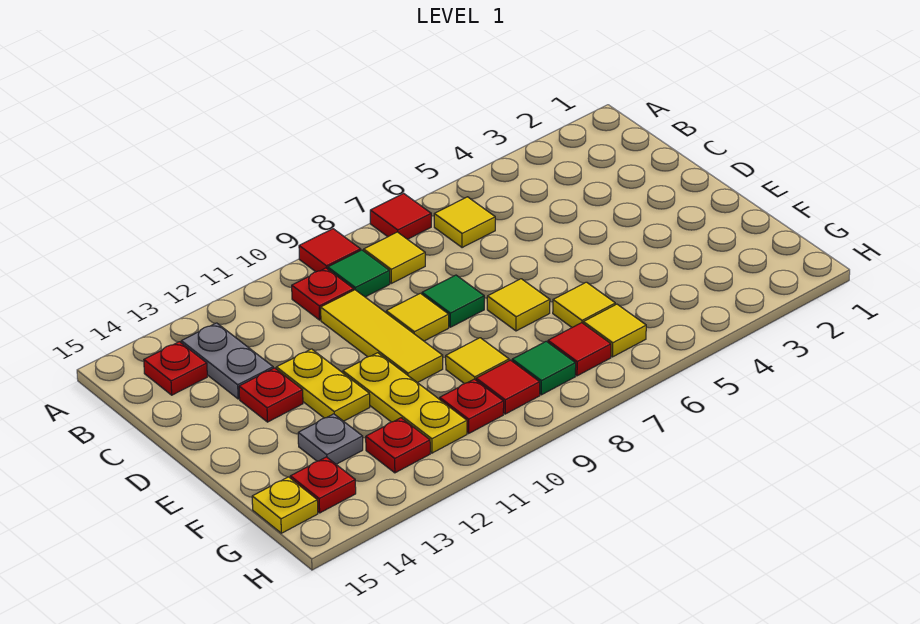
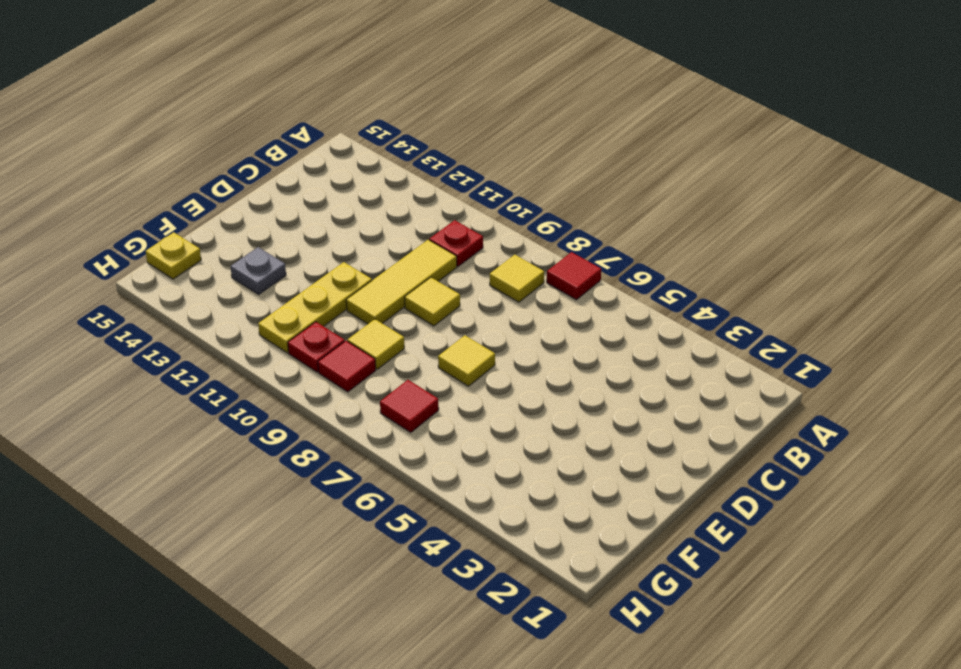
none -> red 1x1 tile [299,229,361,272]
none -> yellow 1x1 tile [434,197,495,248]
none -> green 1x1 tile [328,250,390,297]

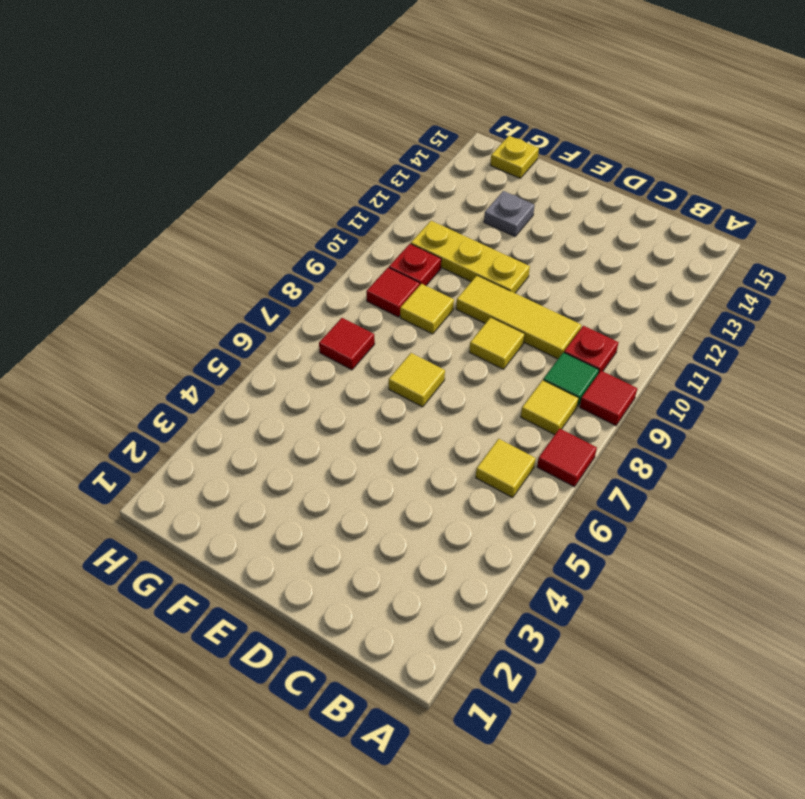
none -> grey 1x2 plate [181,323,273,399]
none -> red 1x1 plate [144,342,207,395]
none -> green 1x1 tile [422,275,484,327]

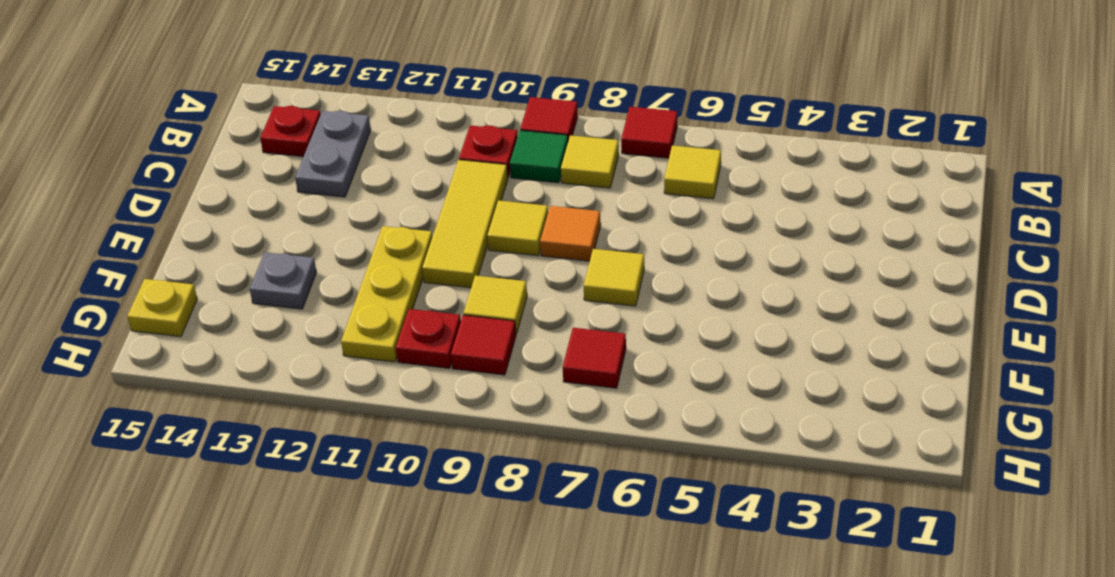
orange 1x1 tile [540,206,601,261] -> green 1x1 tile [422,275,484,327]
none -> yellow 1x2 plate [276,349,370,421]
none -> red 1x1 plate [239,368,303,422]
none -> yellow 1x1 tile [553,282,615,327]

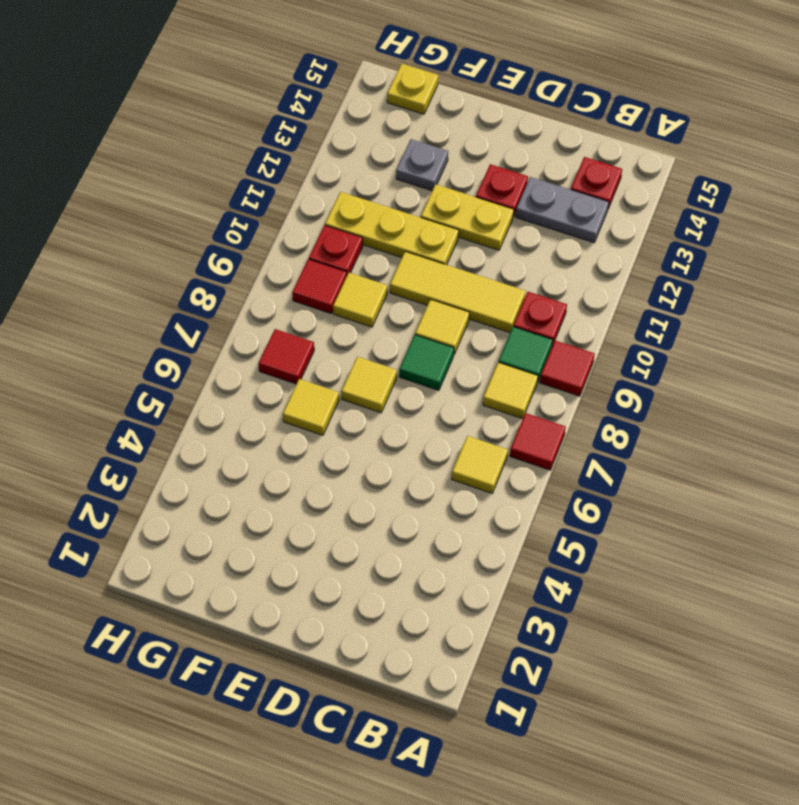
none -> yellow 1x1 tile [583,304,646,357]
none -> green 1x1 tile [512,341,576,395]
none -> red 1x1 plate [366,418,430,473]

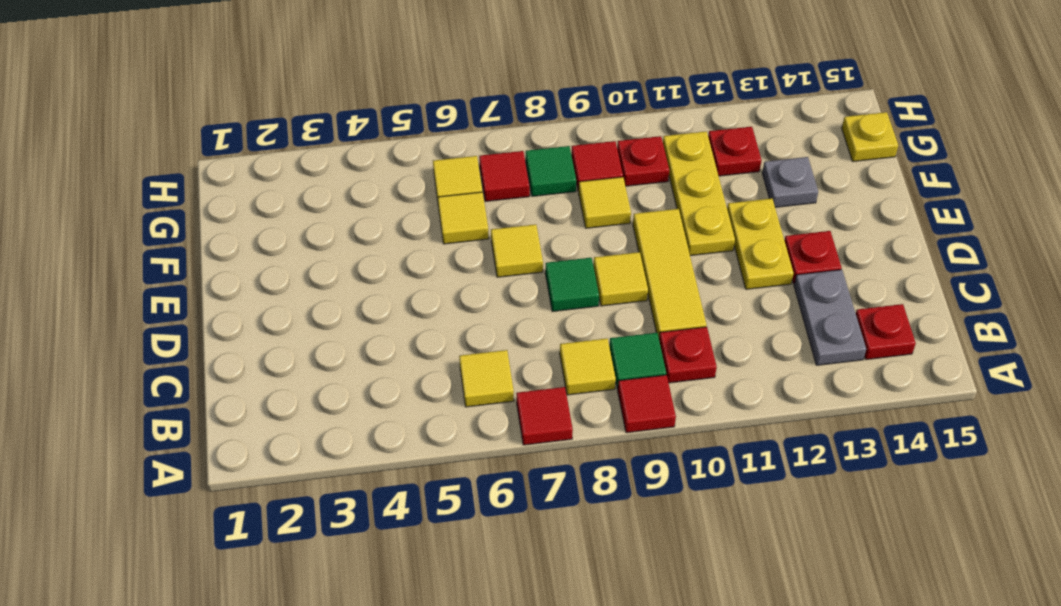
none -> red 1x1 plate [290,457,356,513]

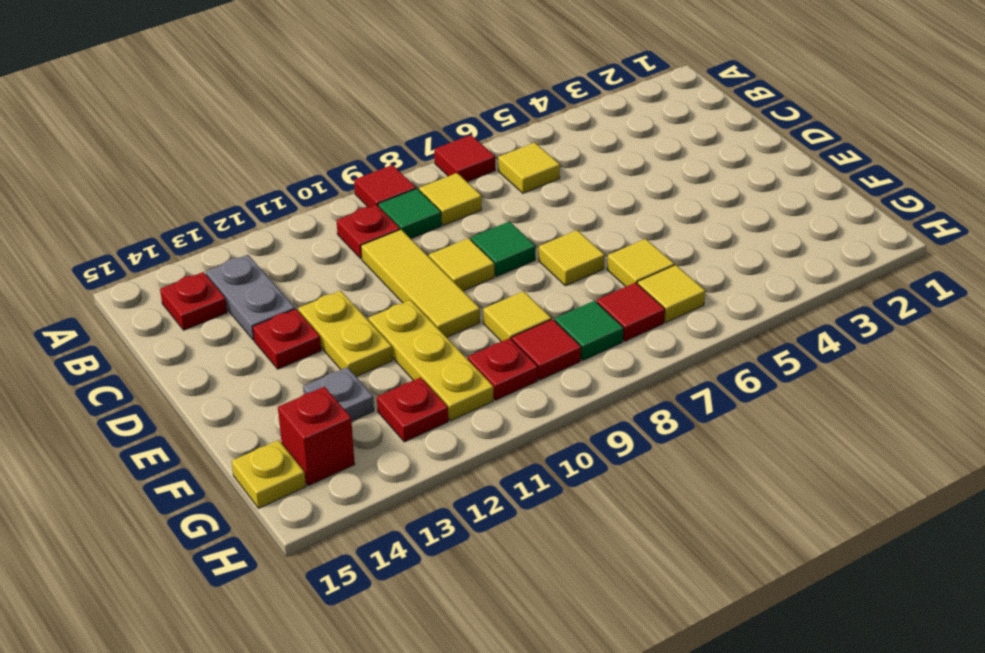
red 1x1 brick [278,387,355,486] -> red 1x1 plate [290,457,356,513]

